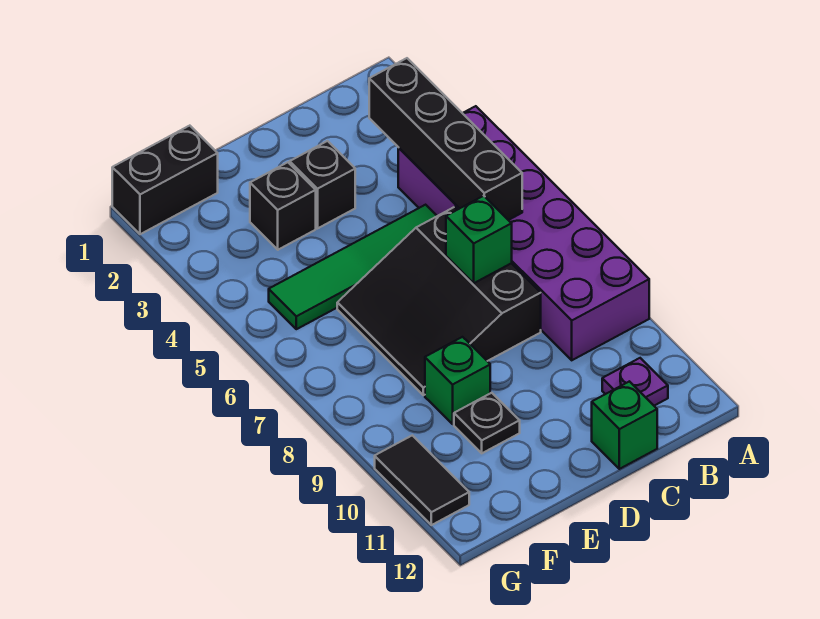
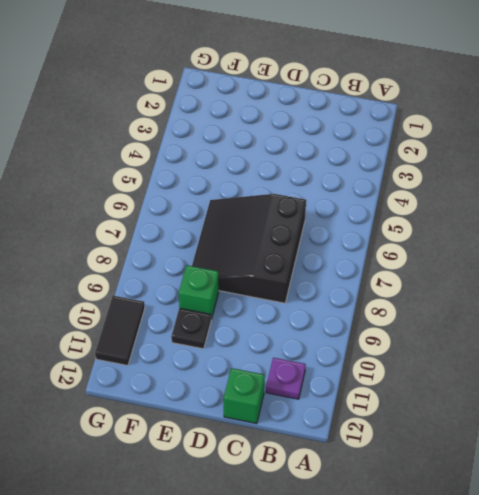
none -> purple 2x6 brick [398,106,649,360]
none -> green 1x4 tile [269,205,437,329]
none -> black 1x1 brick [290,141,355,228]

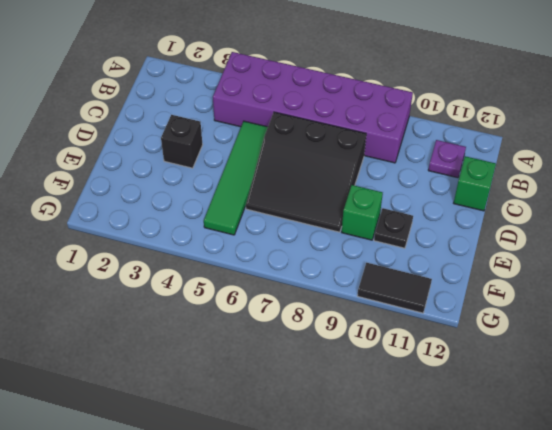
none -> black 1x1 brick [250,162,316,250]
none -> black 1x2 brick [112,126,218,234]
none -> black 1x4 brick [369,58,522,220]

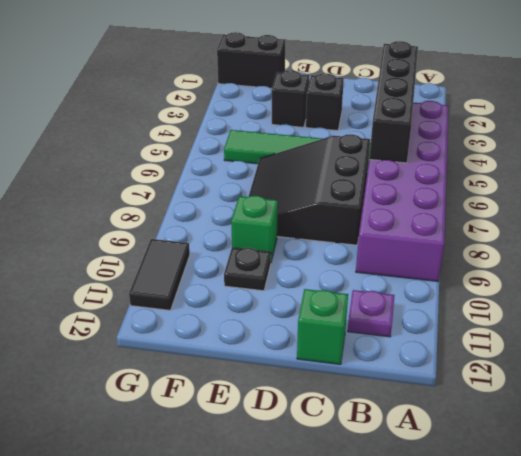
none -> green 1x1 brick [446,196,512,283]

